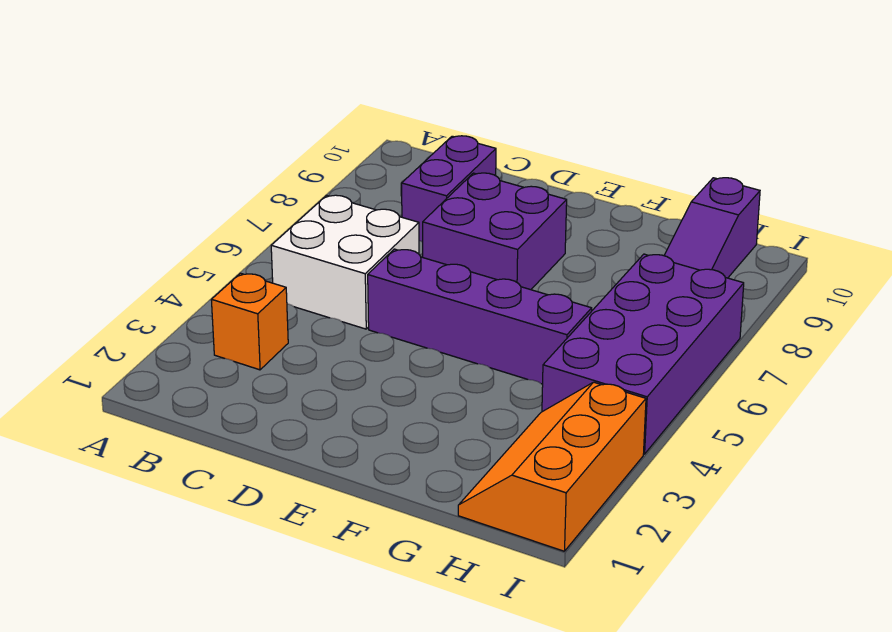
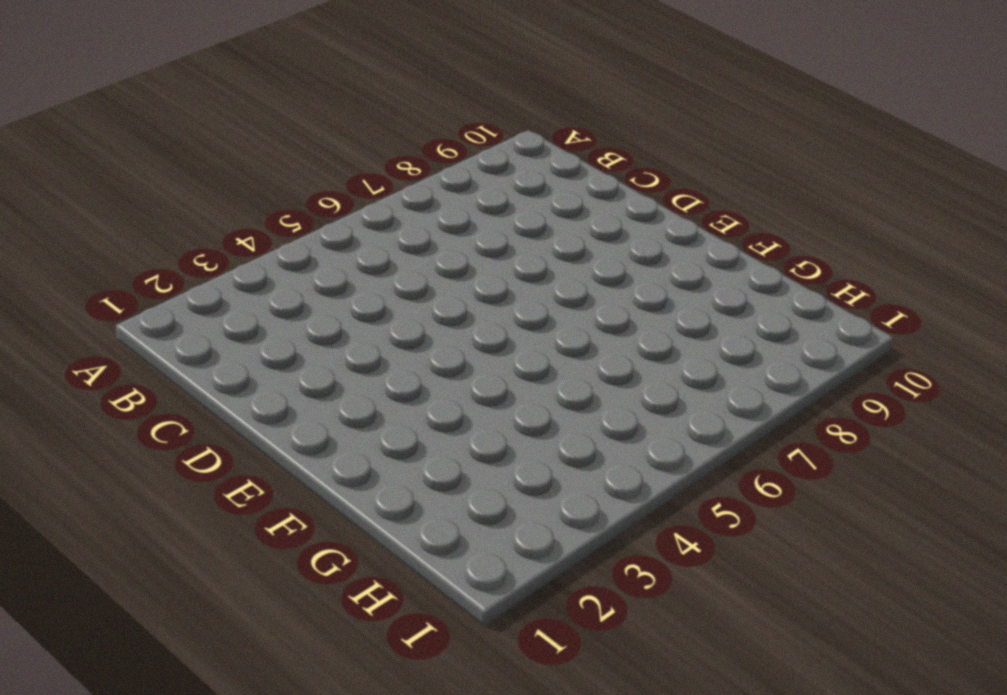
none -> orange 1x1 brick [211,273,288,370]
none -> white 2x2 brick [271,195,419,329]

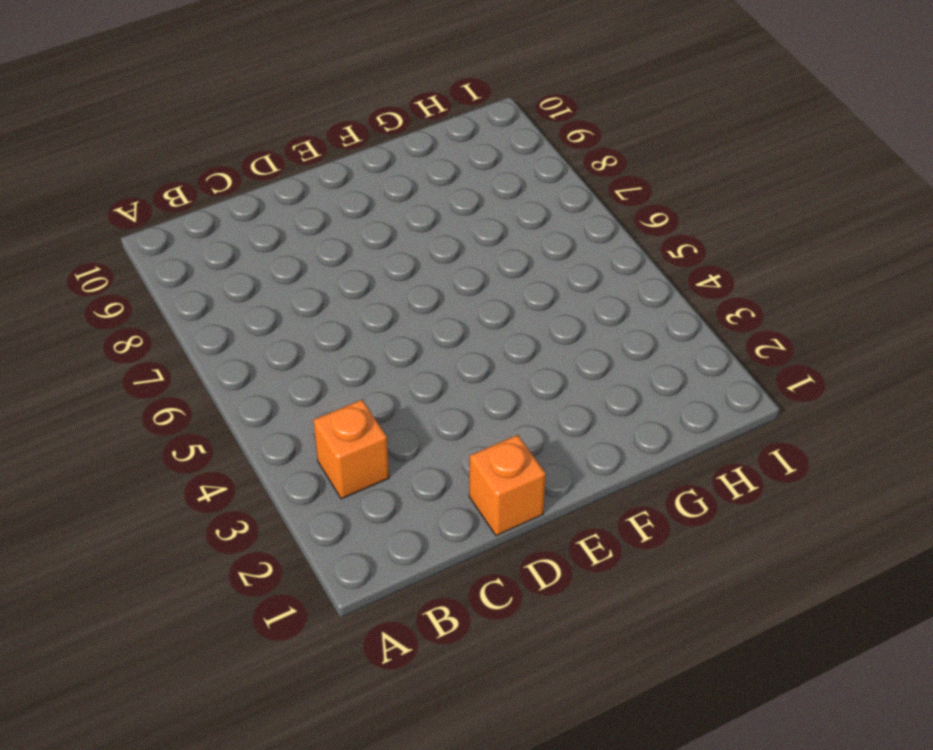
orange 1x1 brick [469,435,546,536] -> none
none -> white 2x2 brick [271,195,419,329]
none -> purple 1x2 brick [402,136,496,242]

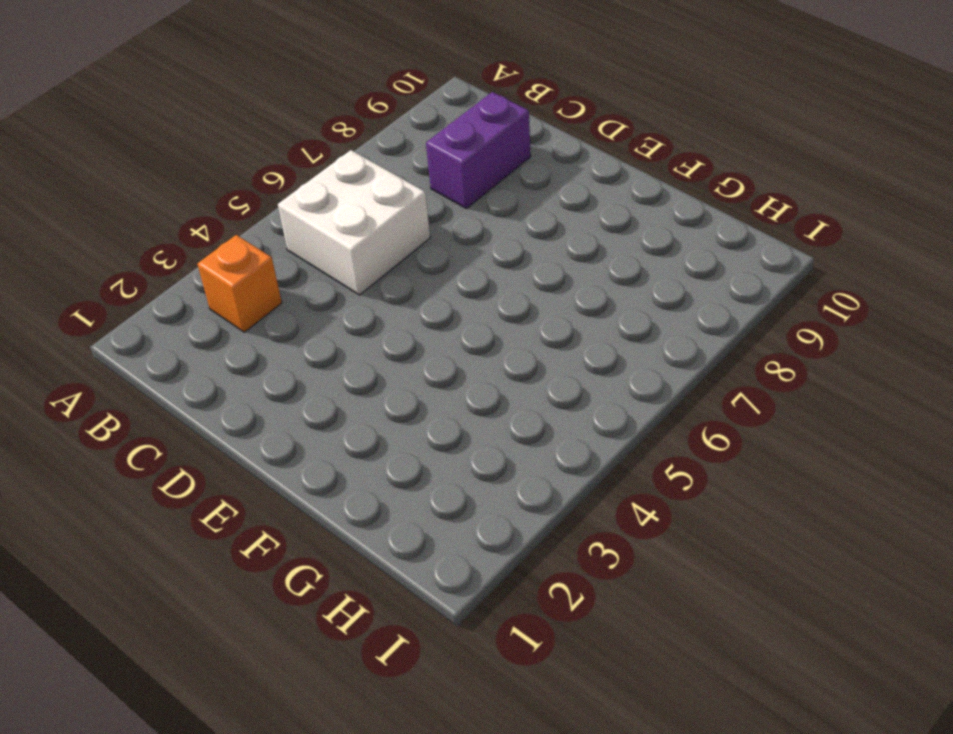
none -> purple 1x4 brick [368,249,592,384]
none -> purple 2x2 brick [423,173,567,290]

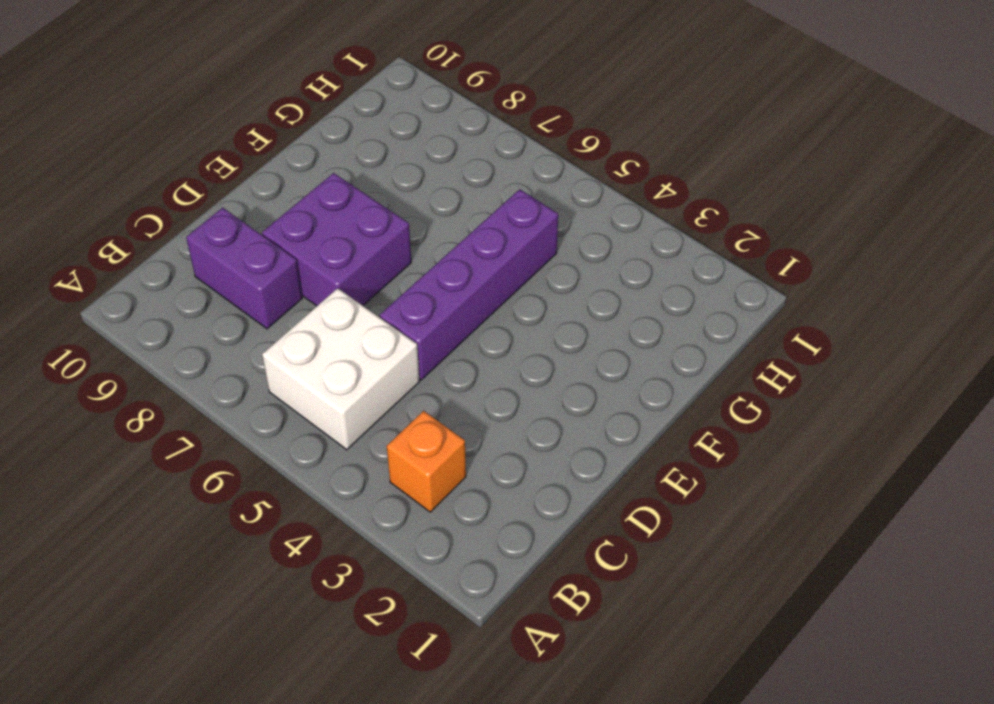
none -> orange 2x3 slope [458,382,646,551]
none -> purple 2x4 brick [542,254,744,454]

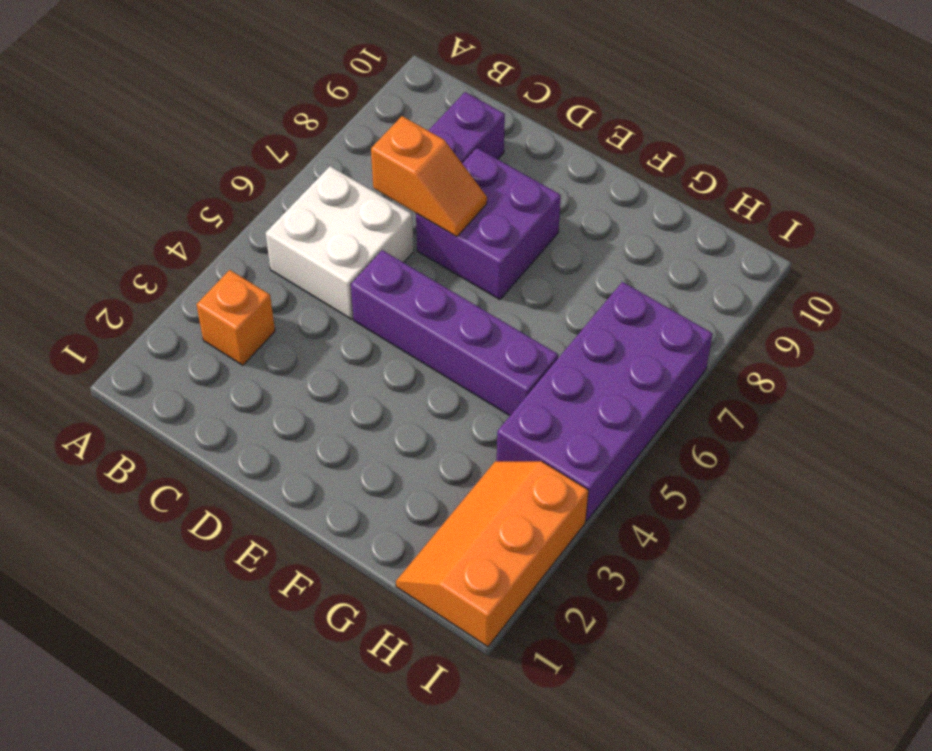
orange 1x2 slope [371,116,487,237] -> none
none -> purple 1x3 slope [664,178,760,278]

